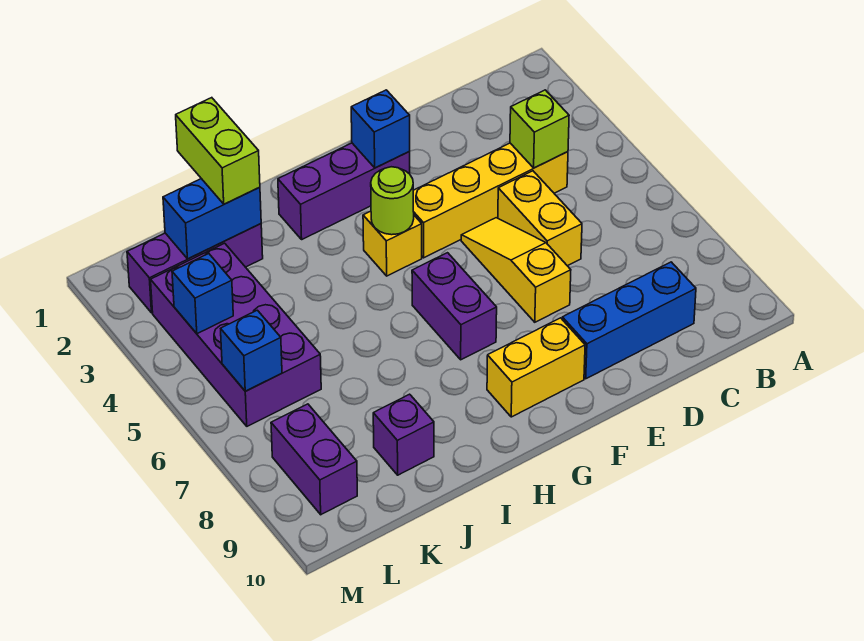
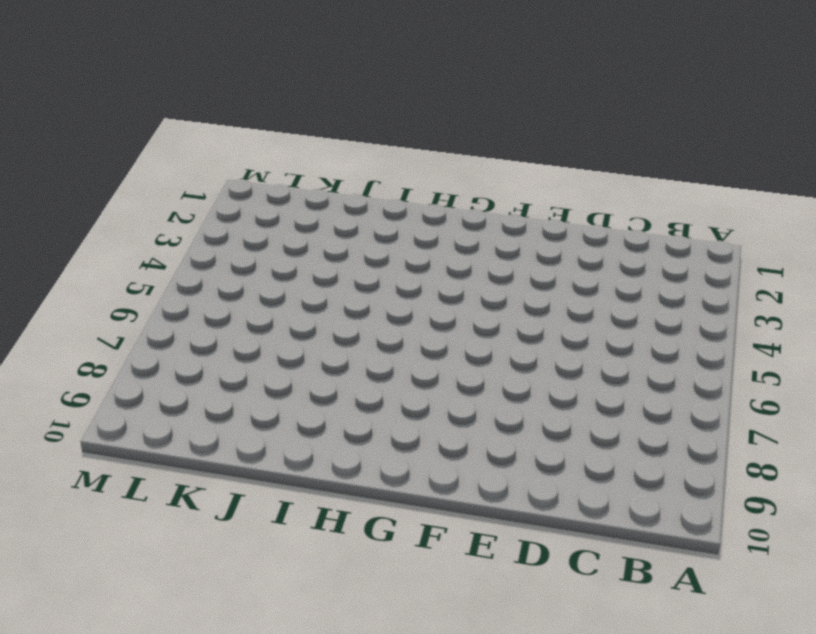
none -> yellow 1x4 brick [413,143,568,258]
none -> blue 1x3 brick [562,262,696,379]
none -> yellow 1x2 brick [498,171,582,266]

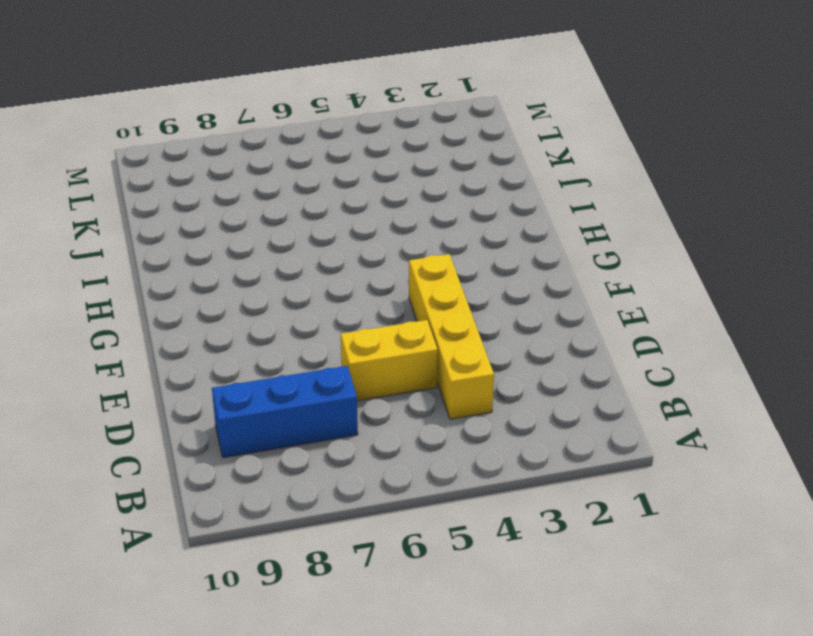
blue 1x3 brick [212,366,358,458] -> blue 1x3 brick turned to [562,262,696,379]
none -> yellow 1x3 slope [461,218,571,322]
none -> purple 1x3 brick [278,143,410,239]
none -> yellow 1x2 brick [487,318,585,417]

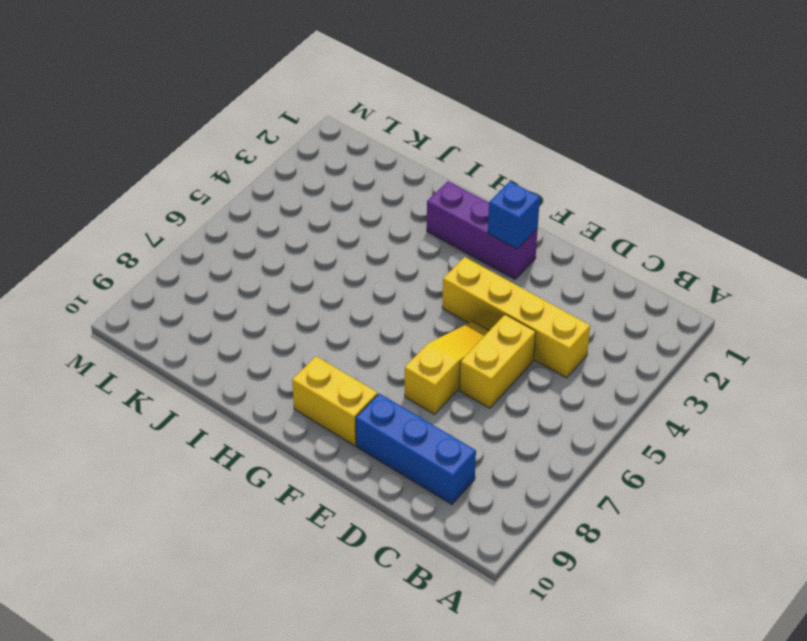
none -> yellow 1x1 brick [363,211,422,276]
none -> purple 1x2 brick [412,253,497,360]
none -> purple 1x3 brick [127,224,263,313]

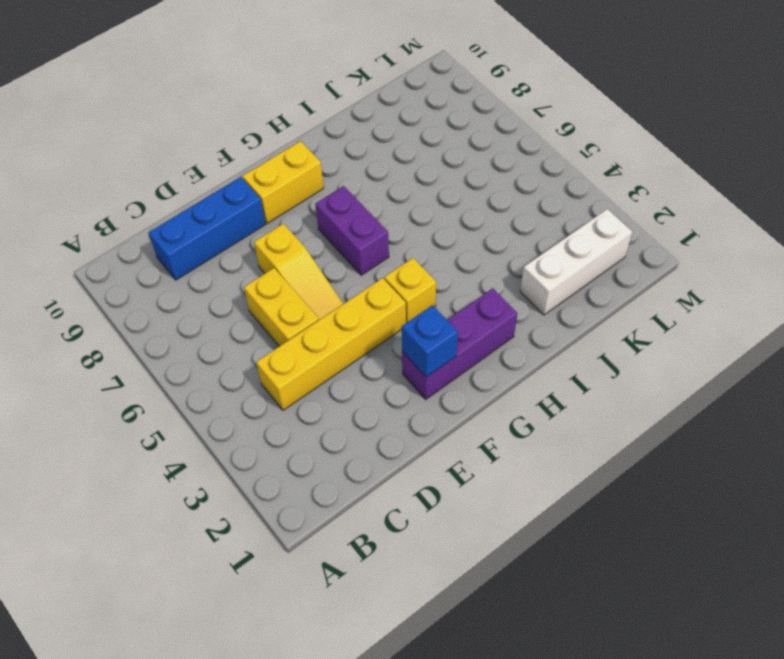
white 1x3 brick [520,209,632,315] -> purple 1x3 brick [127,224,263,313]
none -> purple 1x1 brick [373,394,434,475]
none -> purple 2x4 brick [151,243,321,426]
none -> purple 1x2 brick [271,404,357,515]

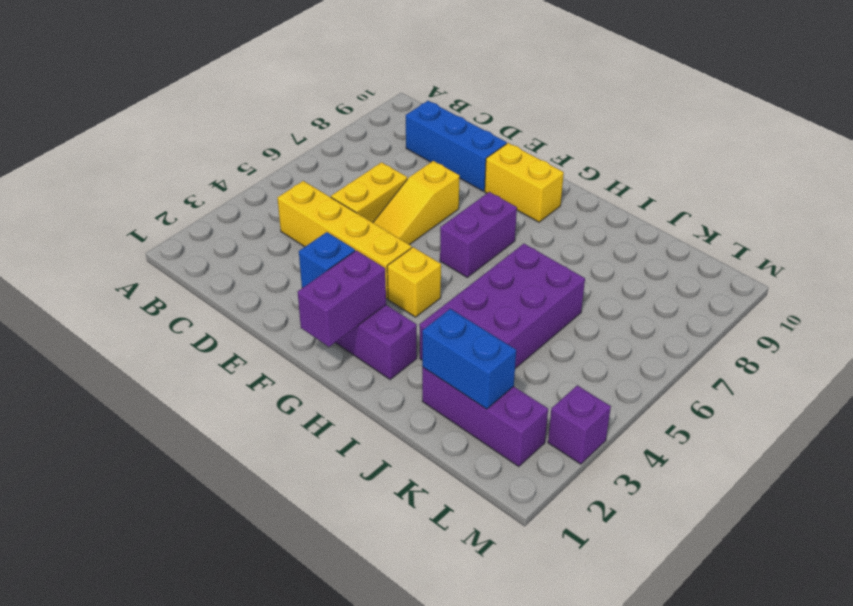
purple 1x2 brick [298,250,386,347] -> purple 1x2 brick moved to [271,404,357,515]
purple 2x4 brick [419,244,585,368] -> purple 2x4 brick moved to [151,243,321,426]
purple 1x1 brick [548,385,611,464] -> purple 1x1 brick moved to [373,394,434,475]
none -> lime 1x1 brick [510,90,569,168]
none -> lime 1x1 round brick [371,167,414,235]
none -> blue 1x1 brick [172,254,233,334]

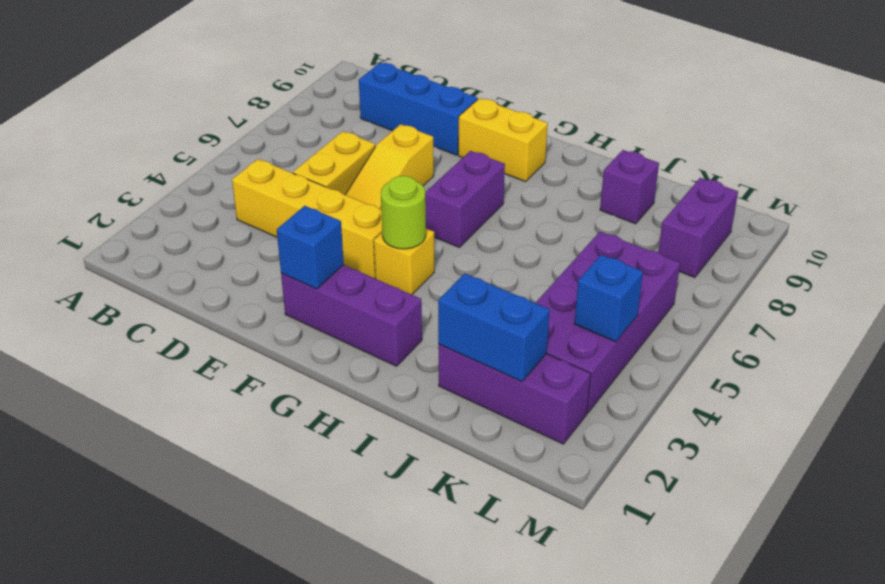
none -> lime 1x1 brick [510,90,569,168]
none -> blue 1x1 brick [221,310,282,391]
none -> lime 1x2 brick [176,98,260,204]

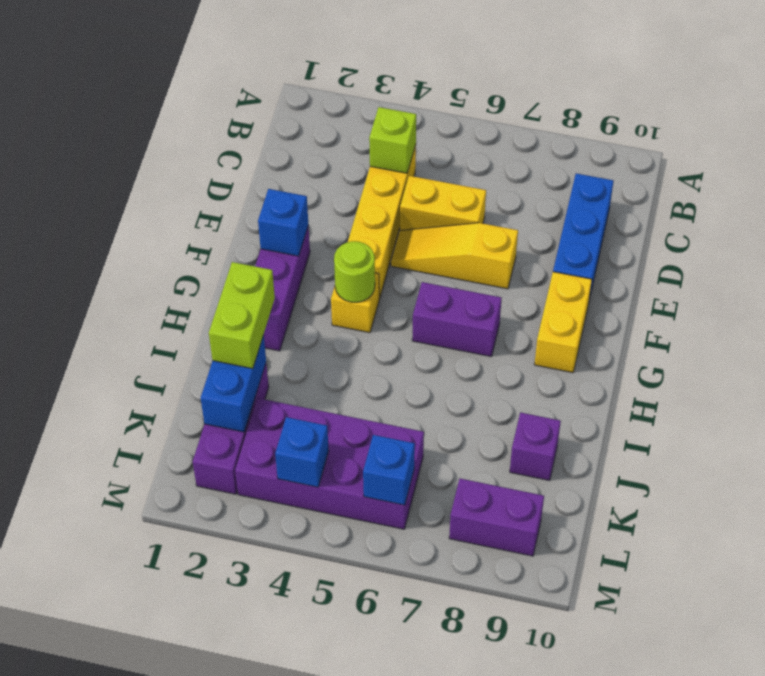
lime 1x2 brick [209,262,275,369] -> lime 1x2 brick turned to [176,98,260,204]

